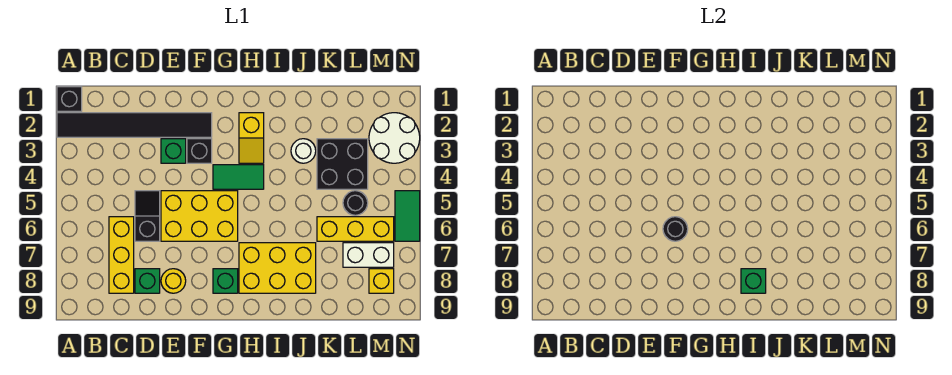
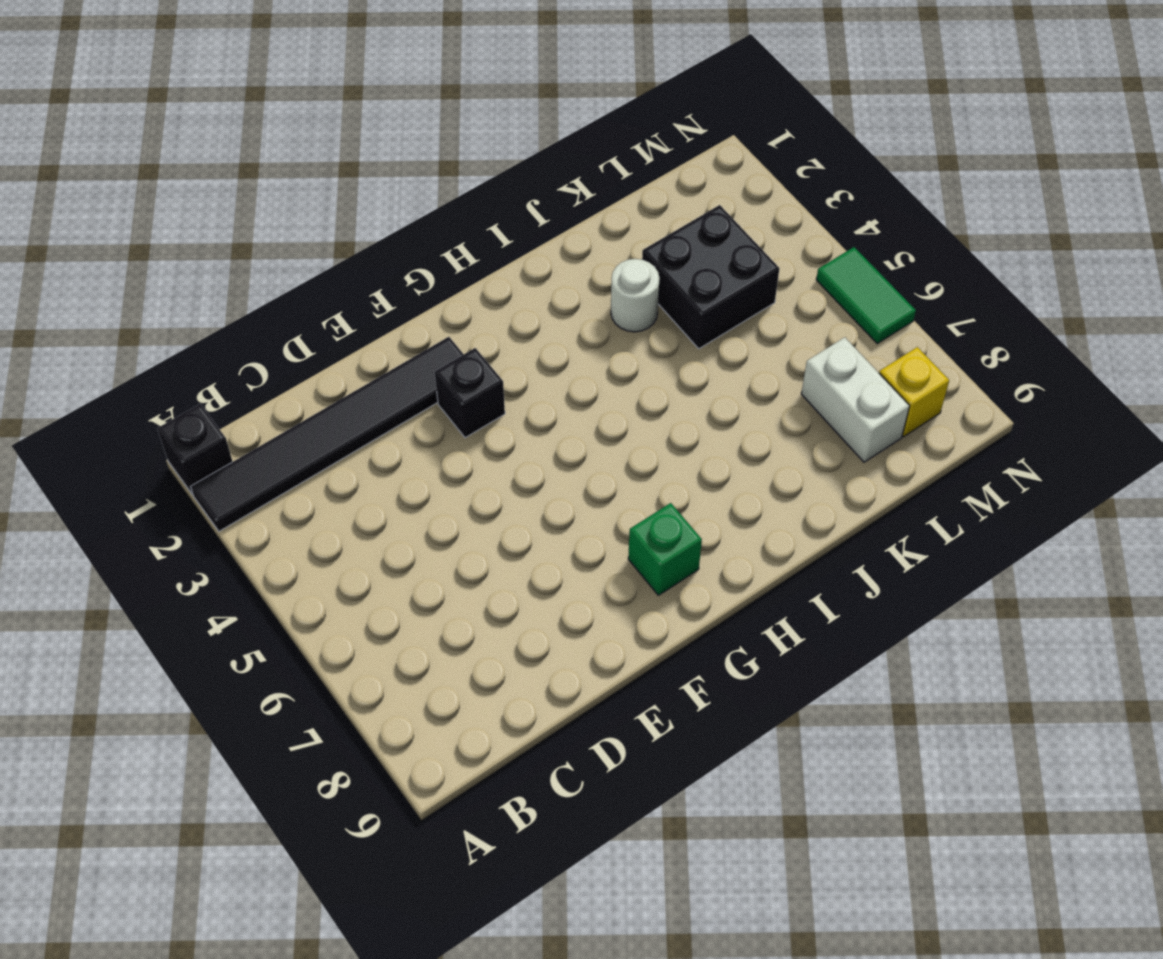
white 1x2 brick [801,337,910,462] -> white 1x2 brick turned to [343,243,394,267]
none -> yellow 1x3 brick [109,217,134,293]
none -> black 1x2 slope [135,191,160,241]
none -> green 1x1 brick [135,269,160,293]

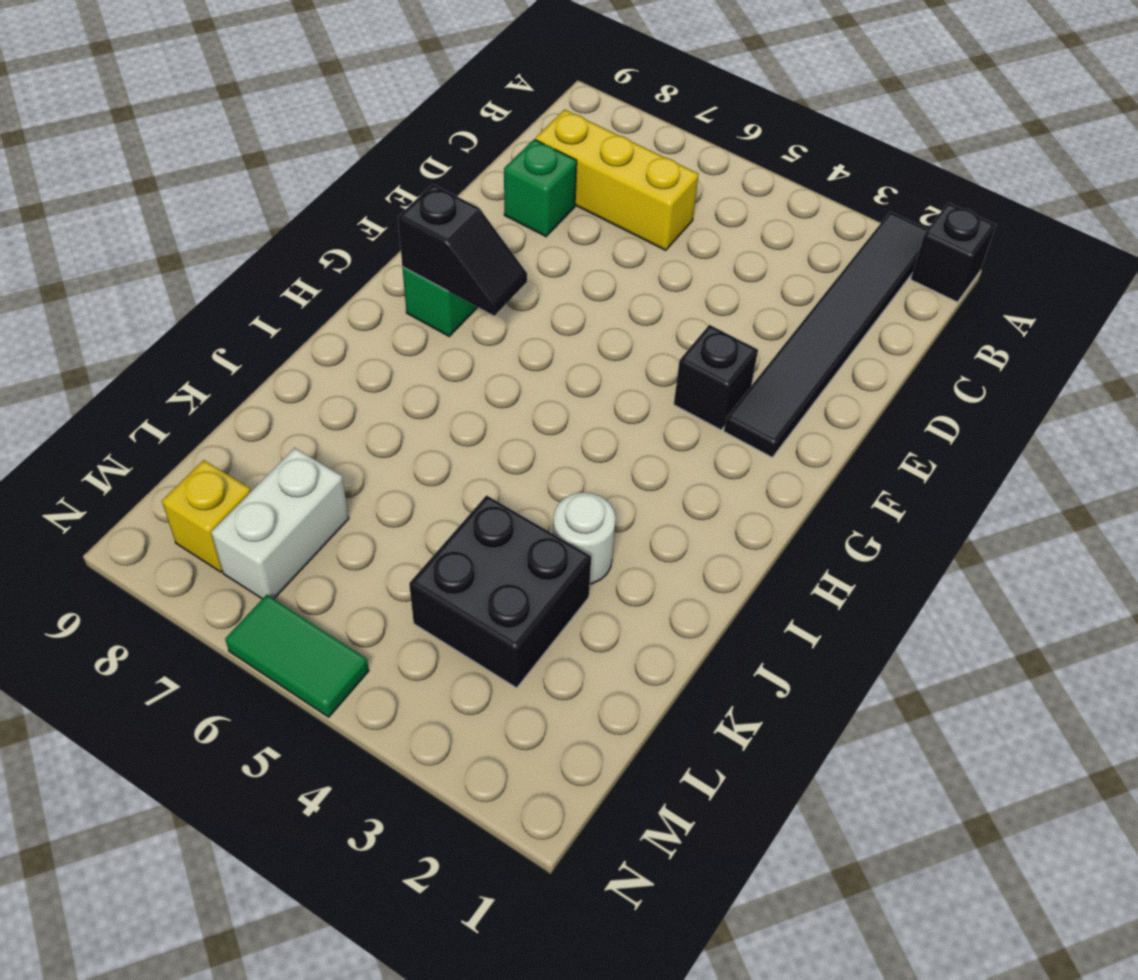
black 1x2 slope [398,184,527,316] -> black 1x2 slope moved to [135,191,160,241]
none -> green 1x1 brick [161,139,186,163]
none -> yellow 2x3 brick [161,191,238,241]
none -> yellow 1x1 round brick [161,269,186,293]

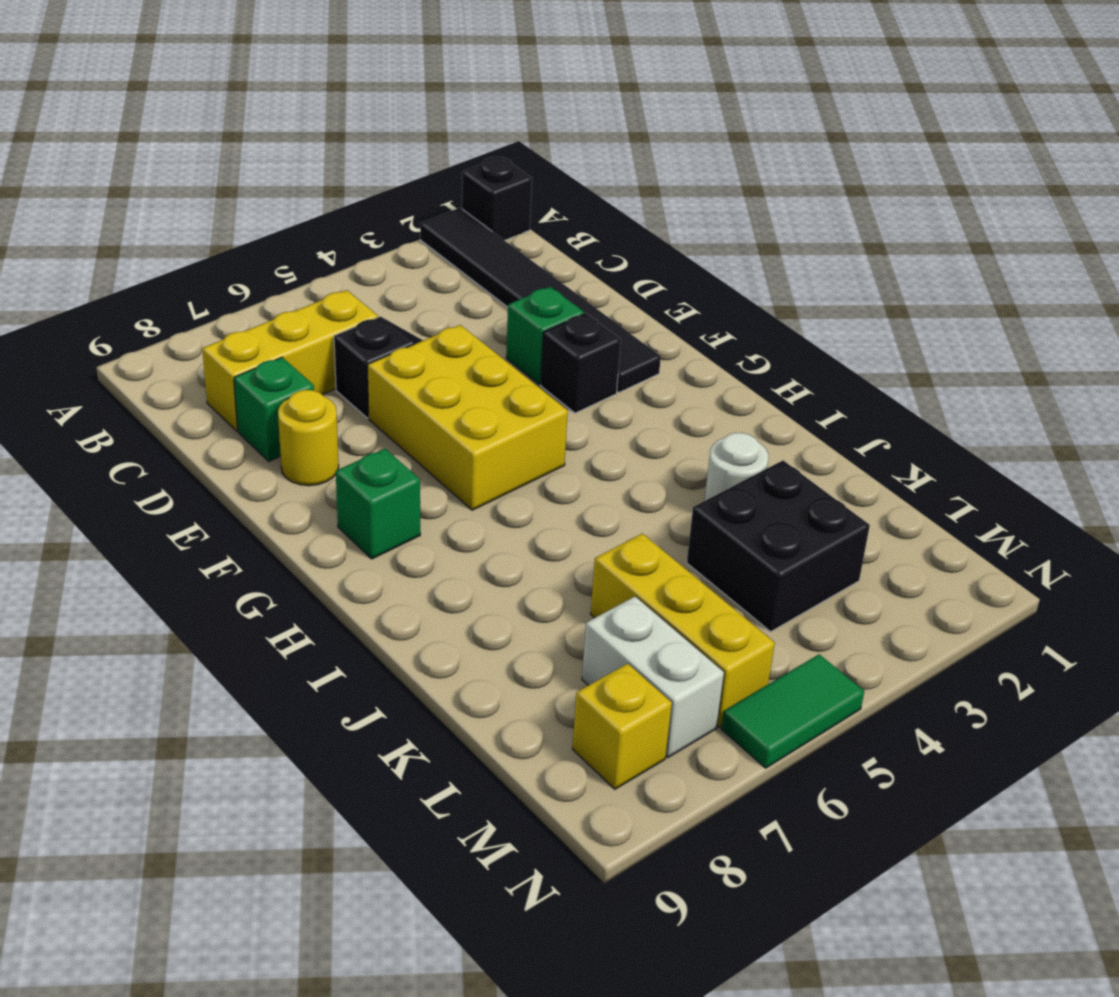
none -> green 1x2 tile [213,165,264,189]
none -> yellow 1x2 slope [239,113,264,163]
none -> yellow 2x3 brick [239,243,316,293]

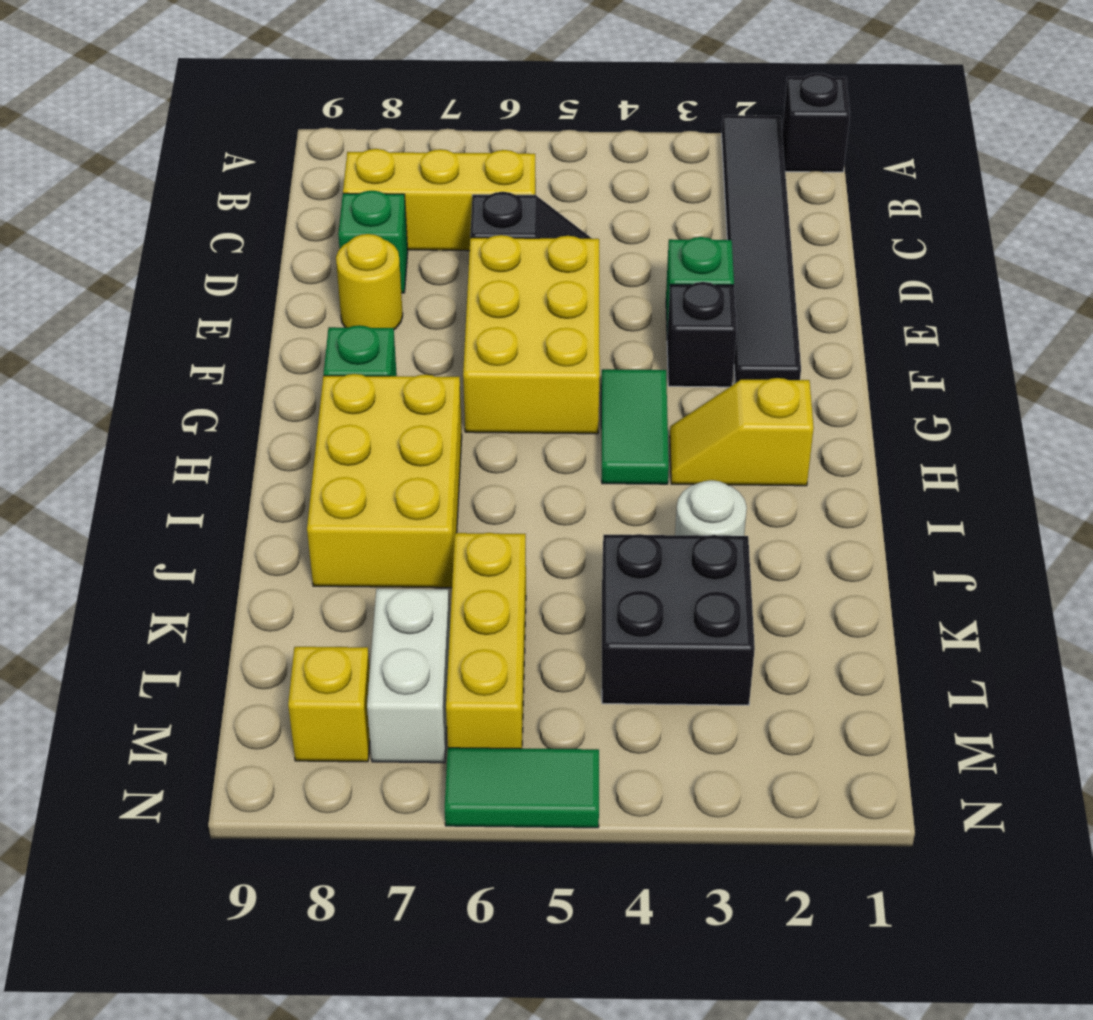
none -> black 1x1 round brick [343,191,368,215]
none -> white 2x2 round brick [369,113,420,163]
none -> black 1x1 round brick [663,217,688,241]

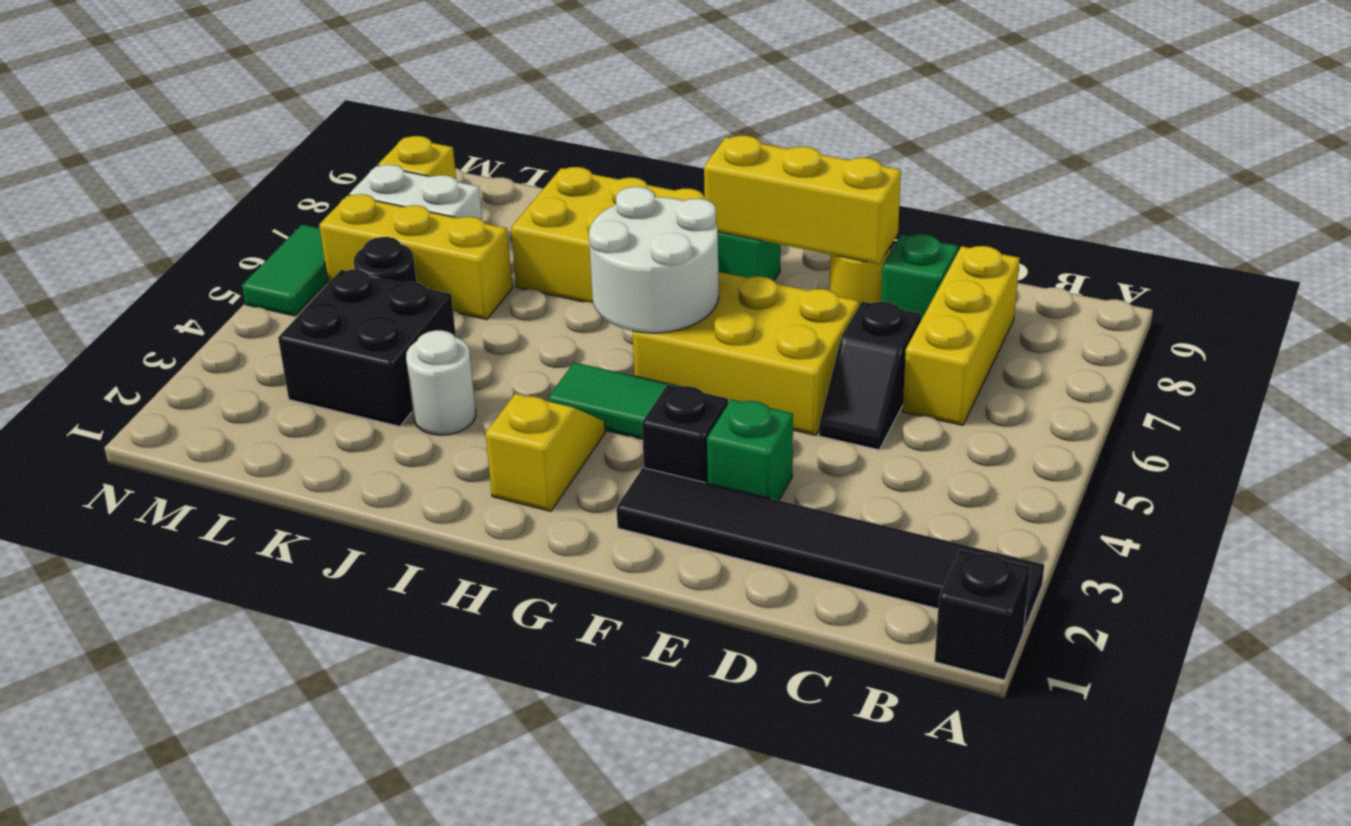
yellow 1x3 brick [704,136,901,264] -> none
white 2x2 round brick [589,187,719,333] -> white 2x2 round brick moved to [369,113,420,163]
none -> black 1x1 round brick [663,217,688,241]
none -> green 1x1 brick [741,269,766,293]

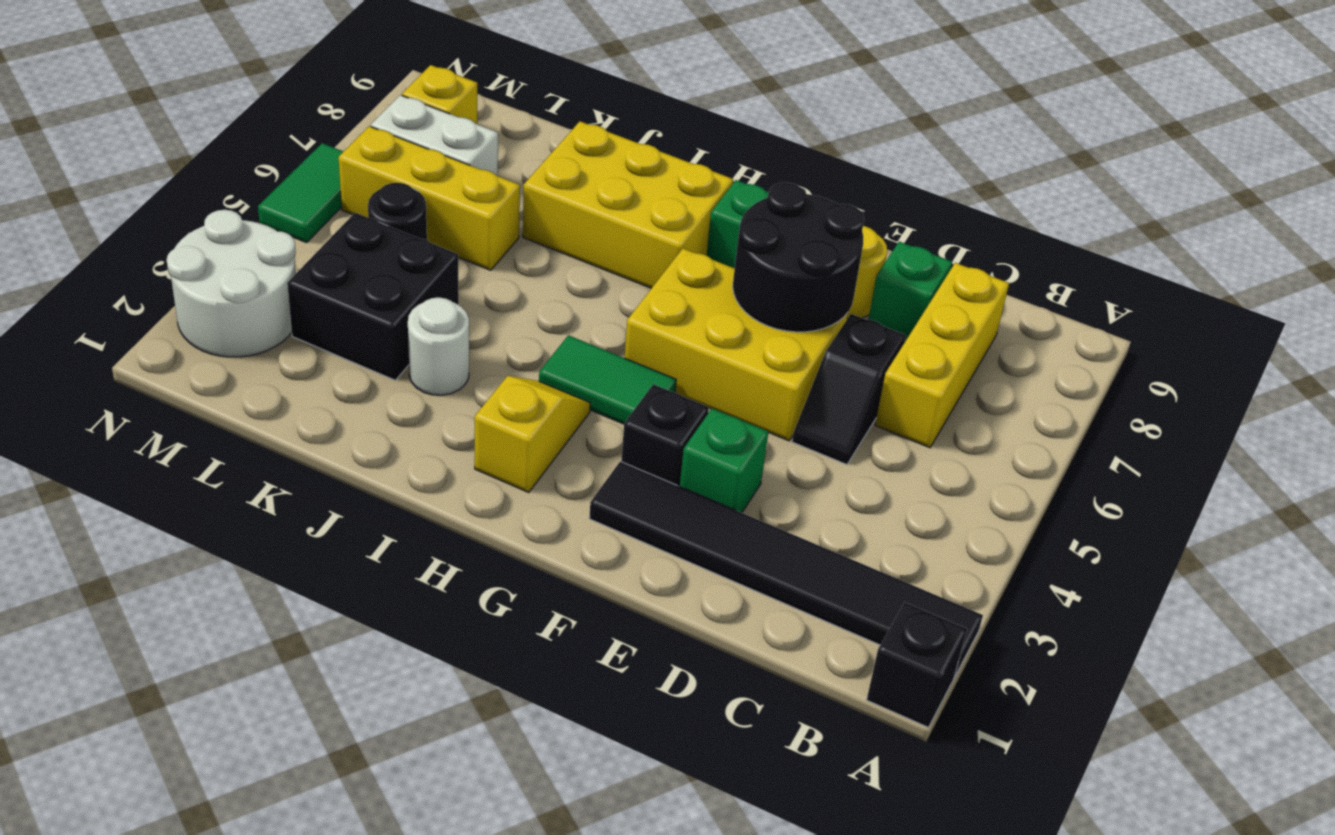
black 2x2 round brick [733,183,864,332] -> black 1x1 round brick [663,217,688,241]
none -> green 1x1 brick [741,269,766,293]

